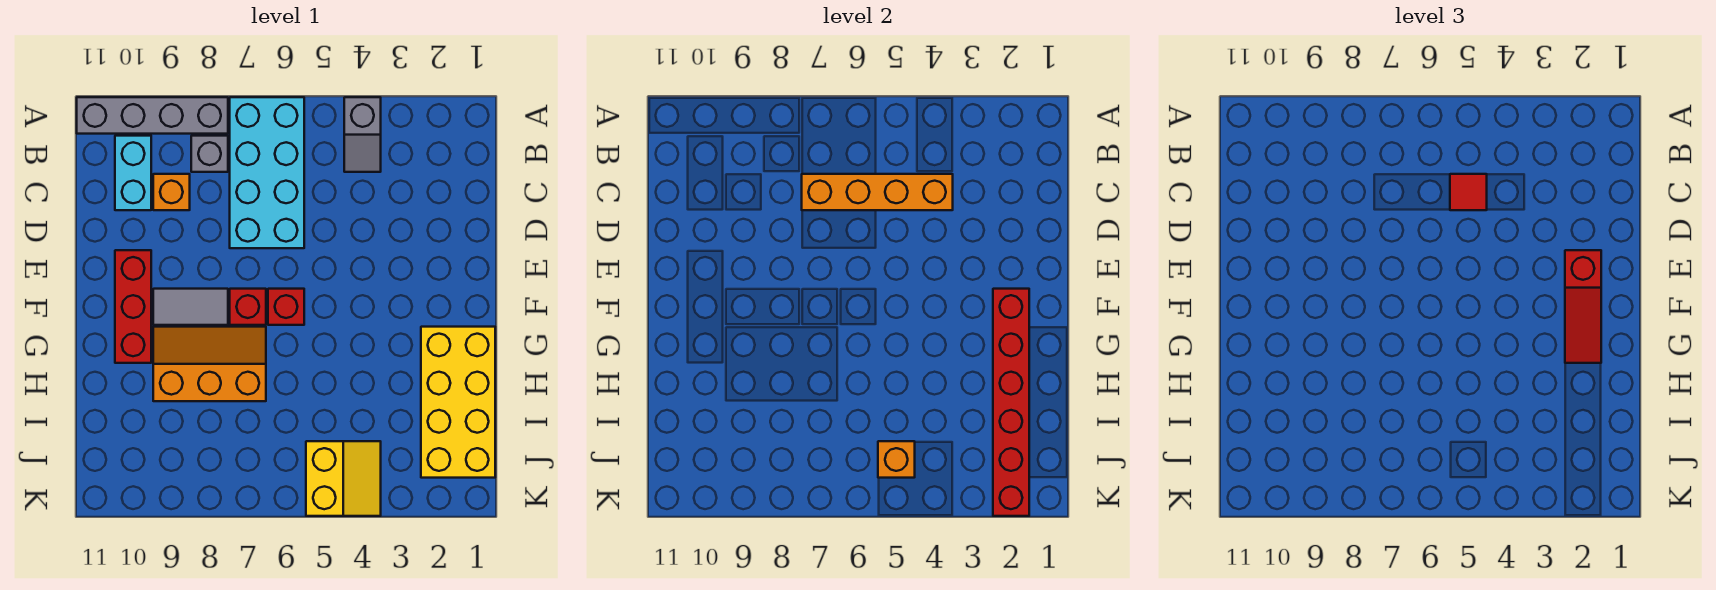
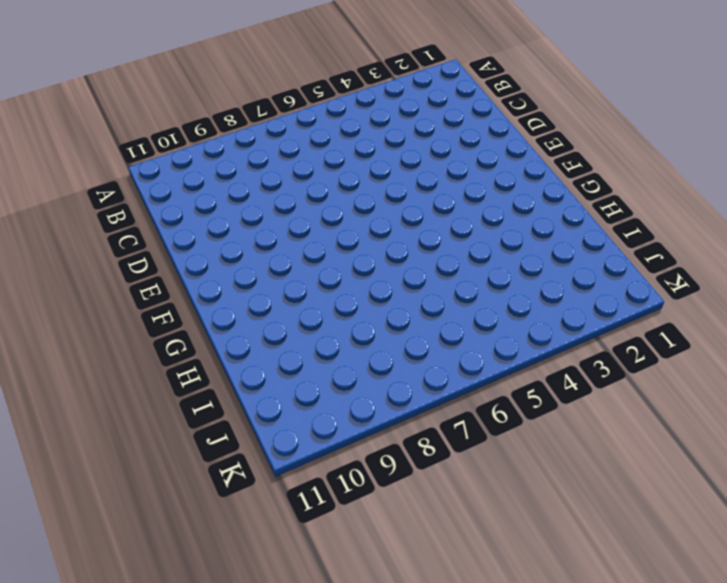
none -> grey 1x2 slope [344,97,381,172]
none -> cyan 2x4 brick [230,97,304,248]
none -> grey 1x4 brick [77,97,228,134]

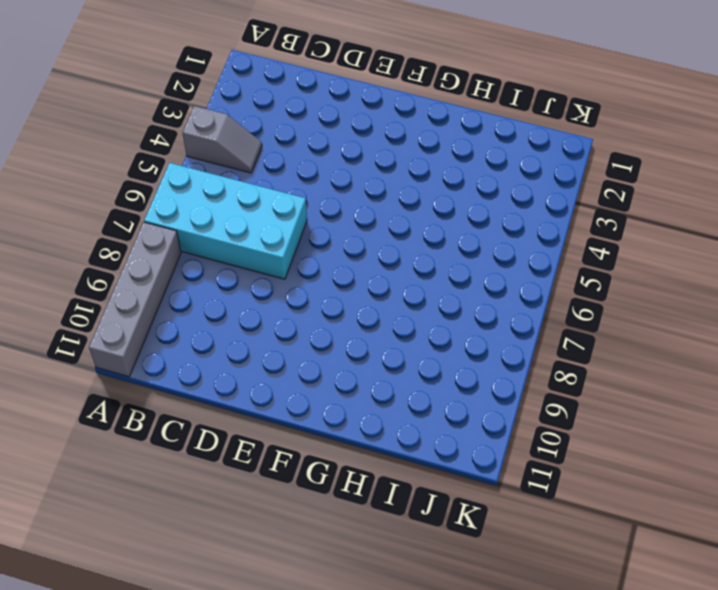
none -> grey 1x1 brick [191,136,228,172]
none -> cyan 1x2 brick [115,136,151,210]
none -> orange 1x1 brick [153,174,190,210]

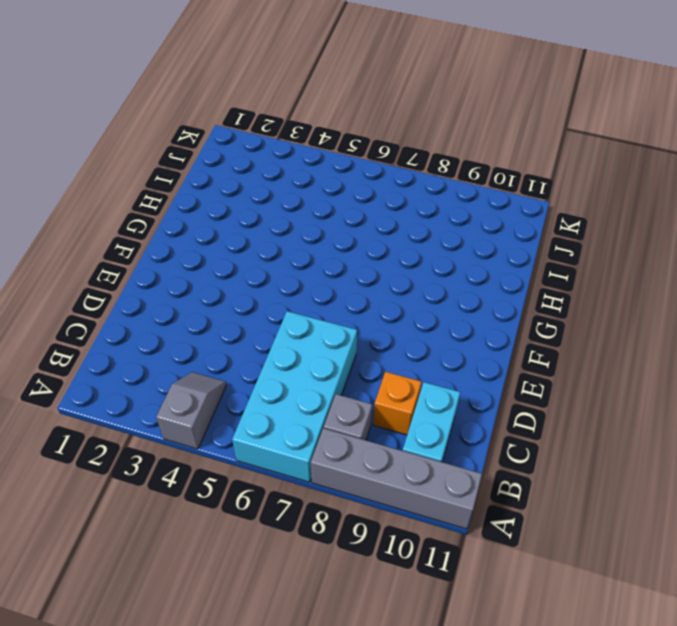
none -> red 1x3 brick [115,250,151,363]
none -> red 1x1 brick [268,289,304,325]
none -> red 1x1 brick [230,289,266,325]

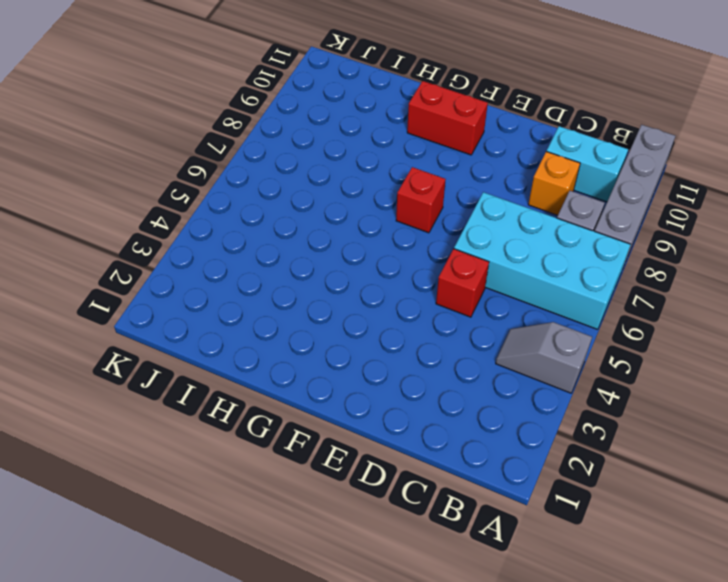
red 1x1 brick [436,249,489,317] -> red 1x1 brick moved to [268,289,304,325]
red 1x2 brick [407,81,488,155] -> red 1x3 brick [115,250,151,363]
none -> grey 1x2 tile [153,289,228,325]
none -> yellow 2x4 brick [421,327,495,478]
none -> orange 2x3 slope [153,327,266,401]

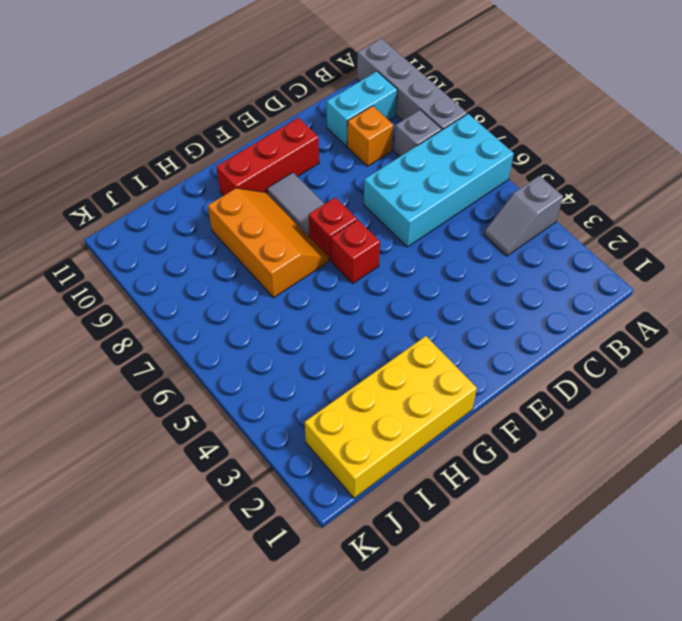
none -> yellow 2x2 slope [306,441,381,516]
none -> orange 1x4 brick [802,174,953,210]
none -> red 1x6 brick [993,289,1029,516]

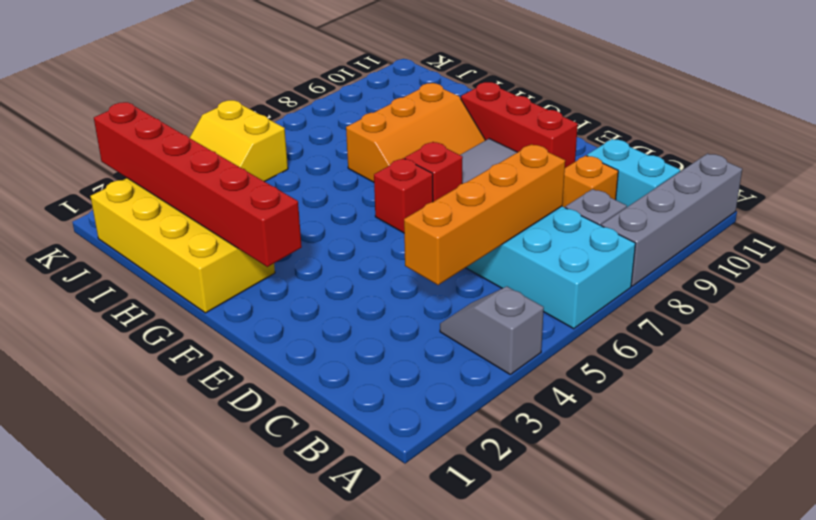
none -> orange 1x1 brick [878,441,915,478]
none -> red 1x1 tile [1450,174,1487,210]
none -> red 1x3 slope [1565,250,1601,363]

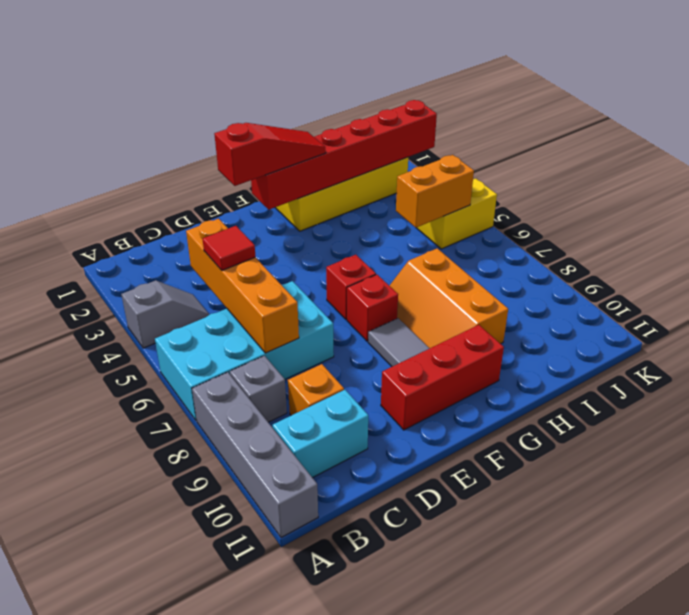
orange 1x2 brick [396,155,474,227] -> orange 1x1 brick [878,441,915,478]

